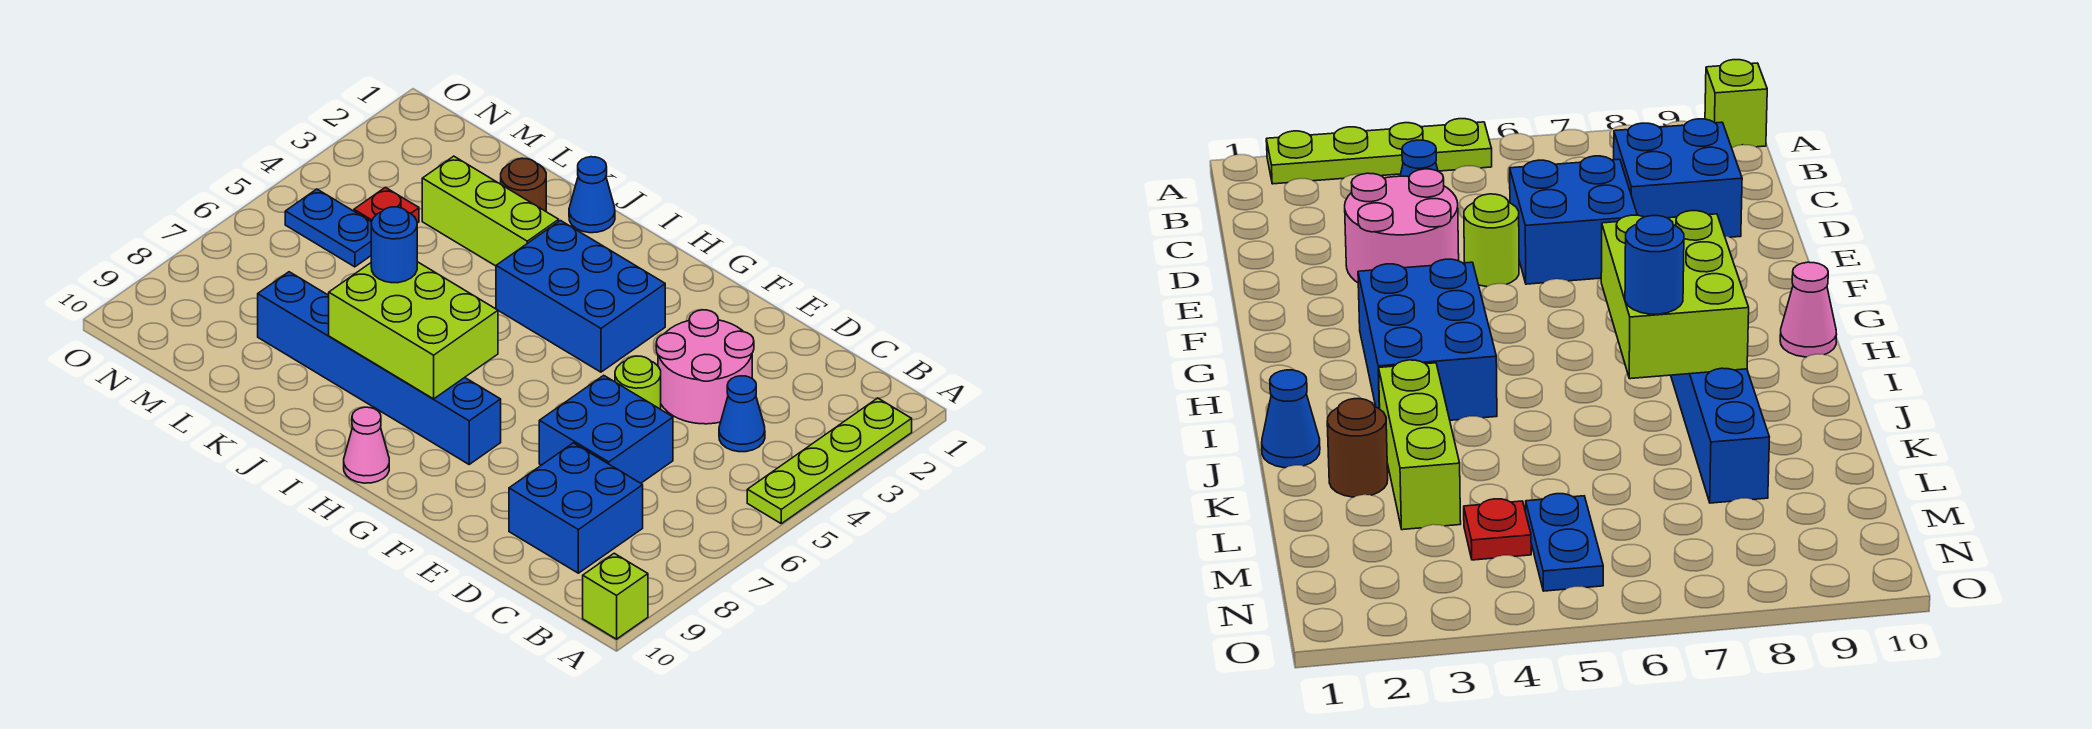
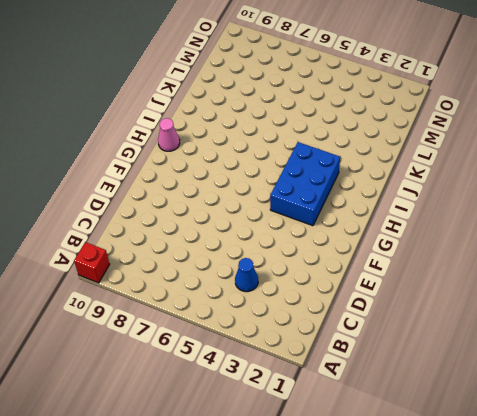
red 1x1 brick [74,242,110,283] -> lime 1x1 brick [583,553,648,639]
none -> lime 1x4 plate [747,398,912,524]
none -> blue 2x2 brick [509,443,643,573]
none -> pink 2x2 round brick [656,310,754,424]

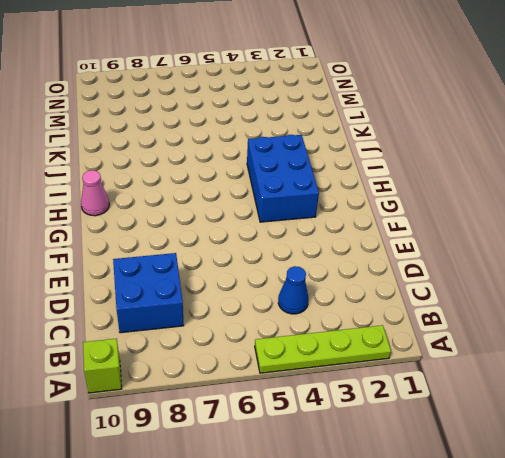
none -> pink 2x2 round brick [656,310,754,424]
none -> blue 2x2 brick [539,375,673,483]
none -> lime 1x1 round brick [615,356,661,409]

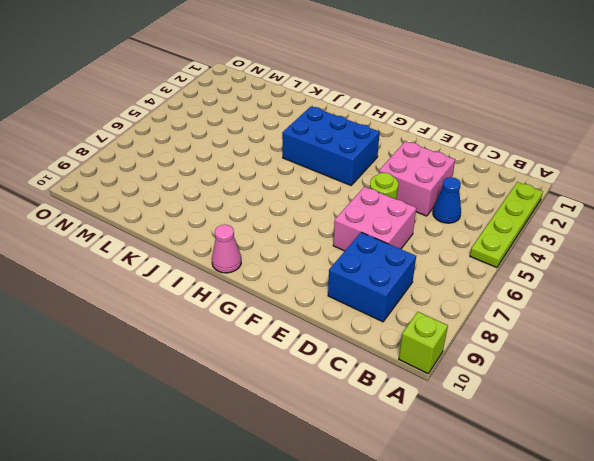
pink 2x2 brick [379,141,455,216] -> pink 2x2 round brick [656,310,754,424]
pink 2x2 brick [333,187,416,251] -> blue 2x2 brick [539,375,673,483]
none -> blue 1x6 brick [258,272,501,464]
none -> blue 1x1 cone [569,157,615,233]
none -> lime 1x3 brick [422,156,559,266]

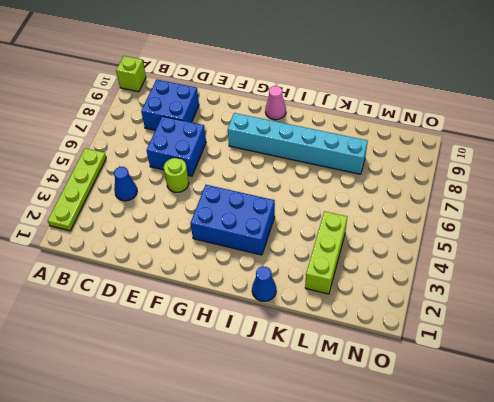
cyan 1x6 brick [228,113,368,174] -> blue 1x6 brick [258,272,501,464]
lime 1x3 brick [305,211,347,294] -> lime 1x3 brick turned to [422,156,559,266]
none -> pink 2x2 round brick [656,310,754,424]
none -> brown 1x1 round brick [501,158,546,211]
none -> red 1x1 plate [354,187,419,223]

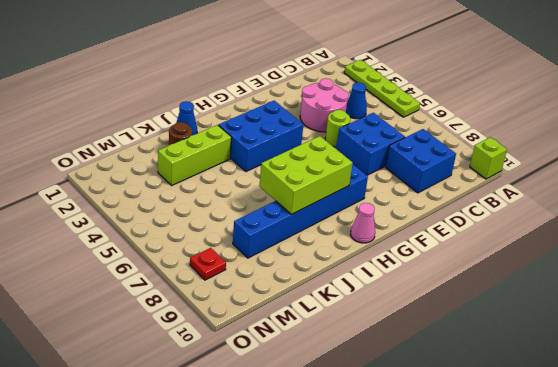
red 1x1 plate [190,248,226,280] -> red 1x1 plate moved to [354,187,419,223]
none -> blue 1x2 plate [285,189,371,267]
none -> blue 1x1 round brick [371,207,417,283]

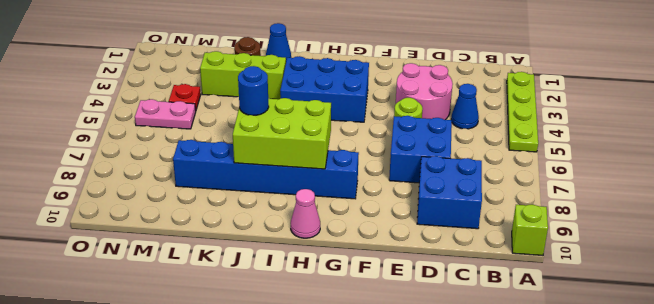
pink 1x2 plate [135,99,196,129] -> blue 1x2 plate [285,189,371,267]

